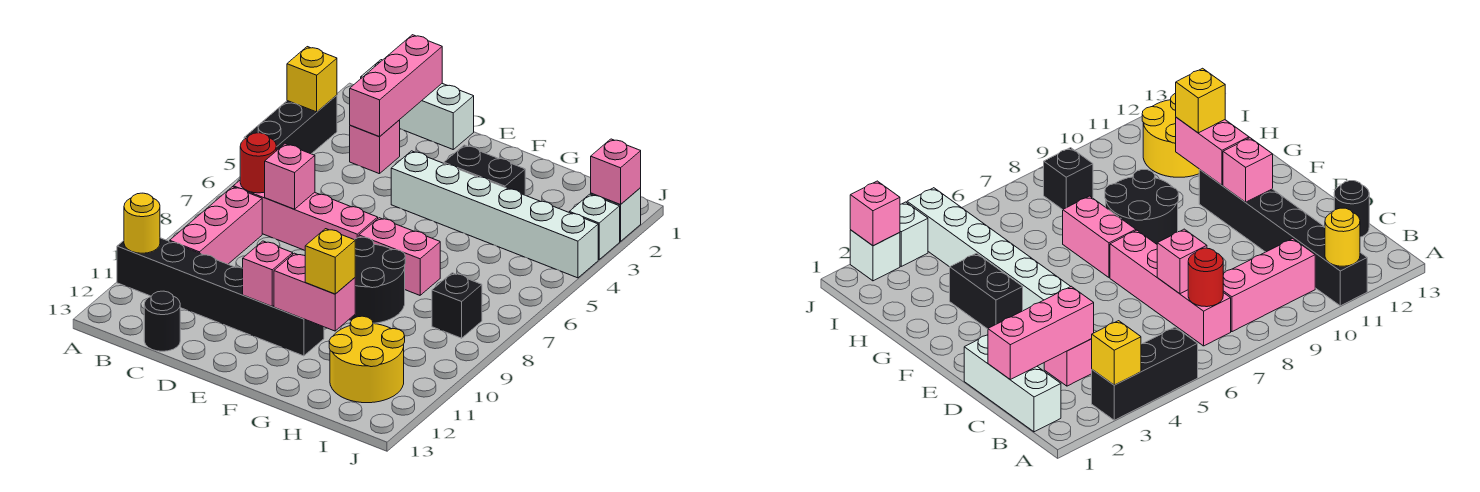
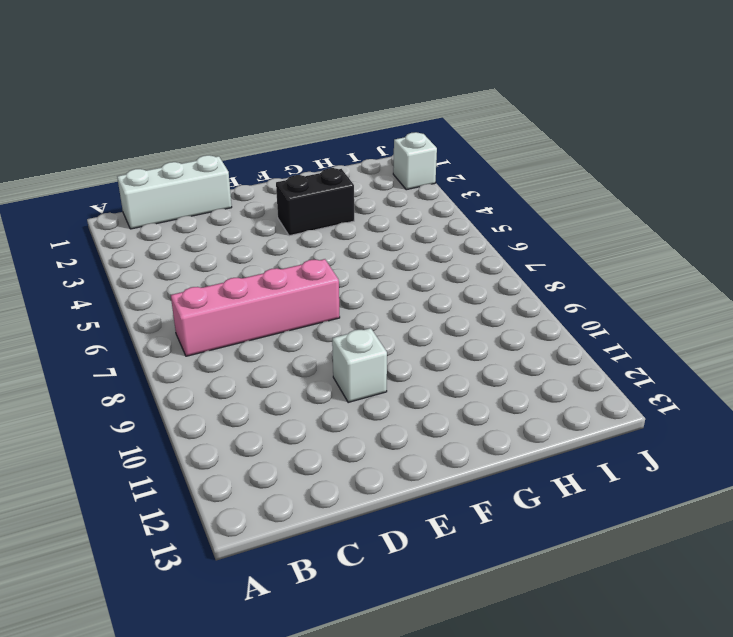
white 1x1 brick [332,328,387,402] -> white 1x1 brick moved to [569,194,620,260]
none -> black 1x3 brick [244,95,337,154]
none -> black 1x6 brick [117,238,324,356]
none -> pink 1x3 brick [170,187,262,264]

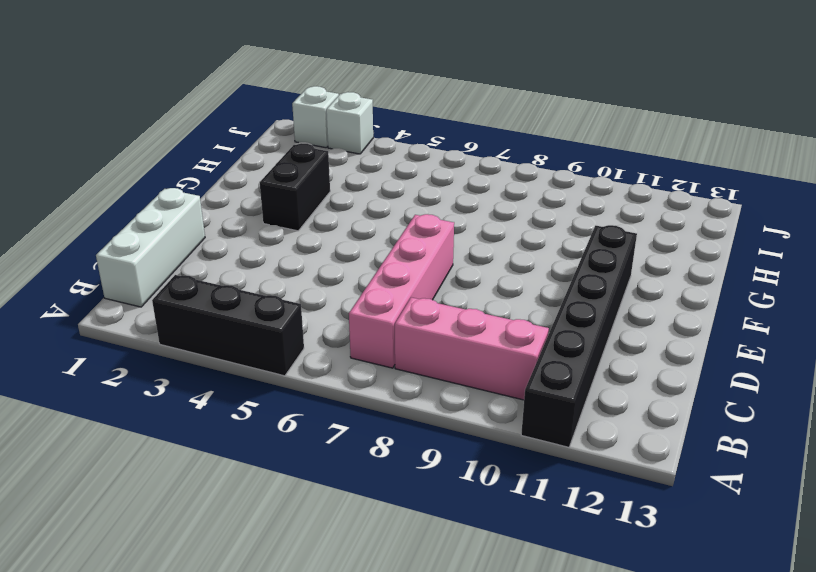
none -> pink 1x1 brick [350,120,400,174]
none -> black 1x1 round brick [144,291,180,351]
none -> white 1x6 brick [391,151,598,278]

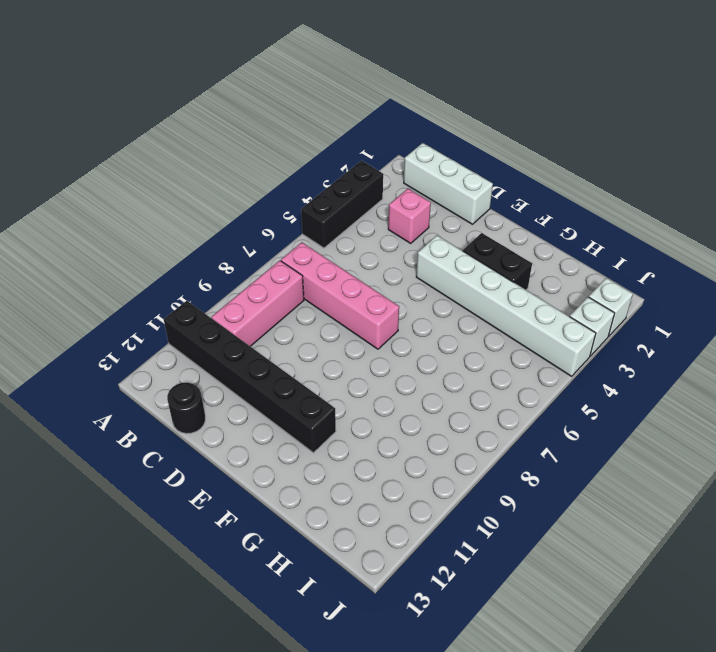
none -> pink 1x2 brick [359,218,440,295]
none -> black 2x2 round brick [349,237,405,323]
none -> yellow 2x2 round brick [329,316,405,403]

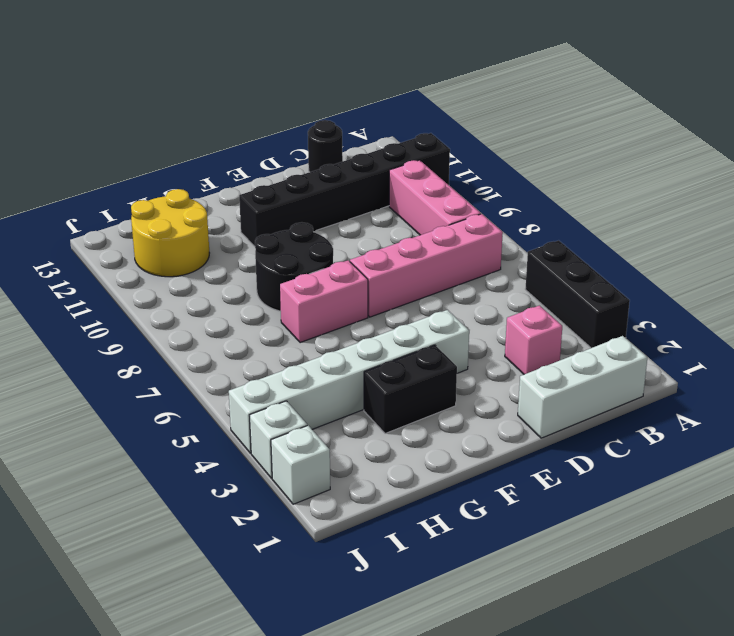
none -> black 1x1 brick [432,273,482,338]
none -> yellow 1x1 brick [287,47,337,112]
none -> yellow 1x1 round brick [124,193,160,253]

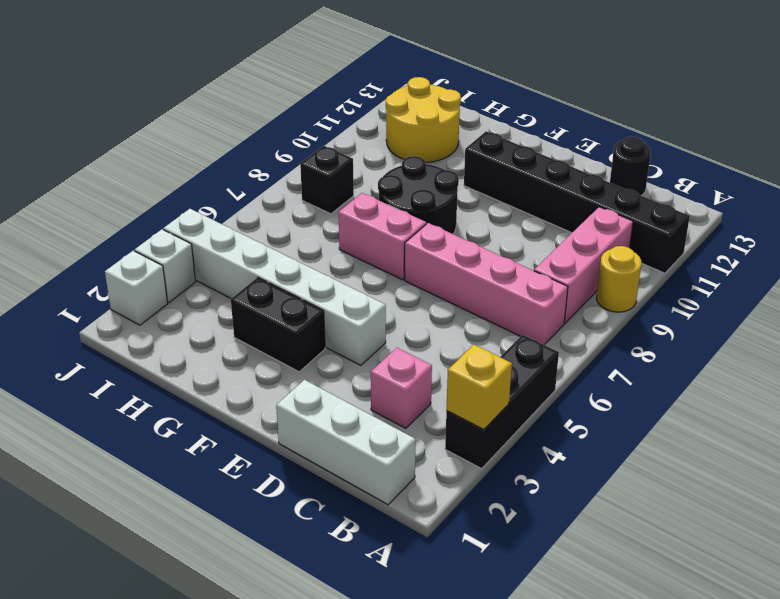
yellow 1x1 round brick [597,246,641,312] -> yellow 1x1 round brick moved to [124,193,160,253]
none -> red 1x1 round brick [240,133,276,193]
none -> pink 1x3 brick [350,35,442,137]
none -> pink 1x1 brick [265,144,315,209]

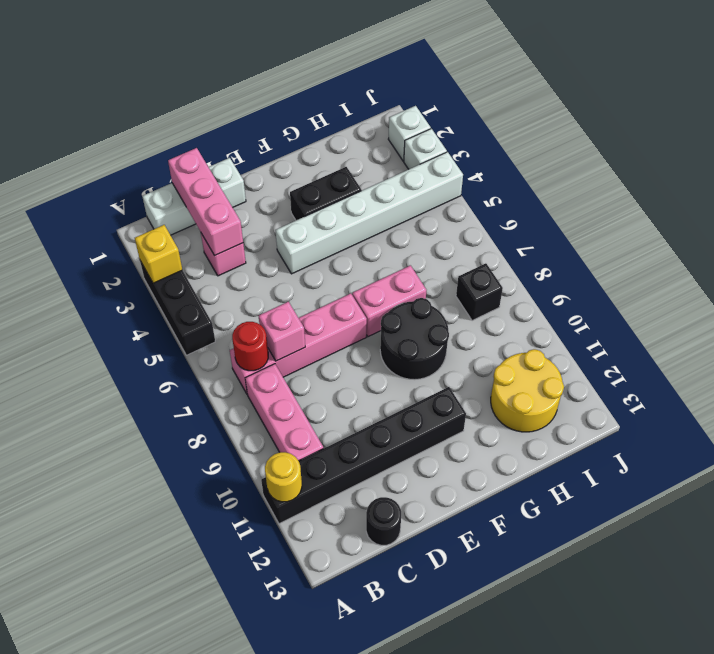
none -> pink 1x1 brick [243,241,293,306]
none -> pink 1x2 brick [274,253,355,331]
none -> pink 1x1 brick [591,139,641,204]

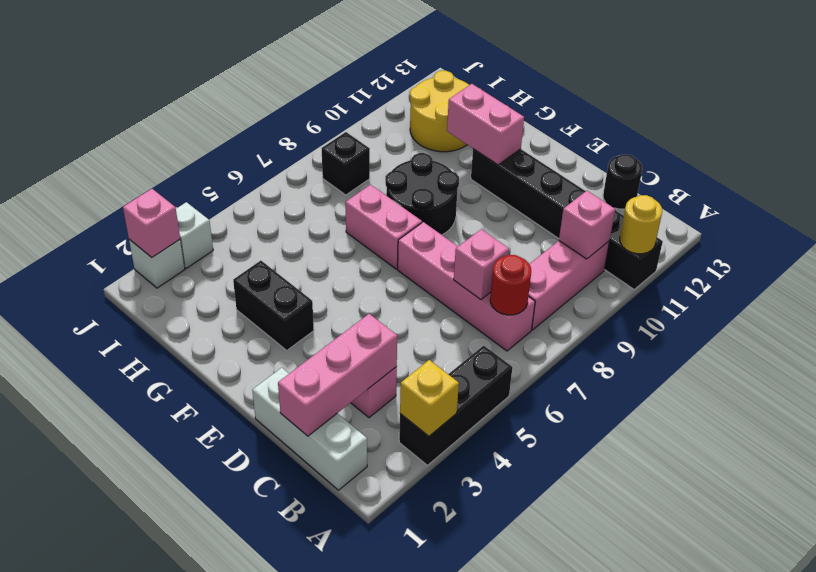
pink 1x1 brick [559,191,615,259] -> pink 1x1 brick moved to [243,241,293,306]
none -> white 1x6 brick [391,151,598,278]
none -> yellow 1x1 brick [305,229,355,294]

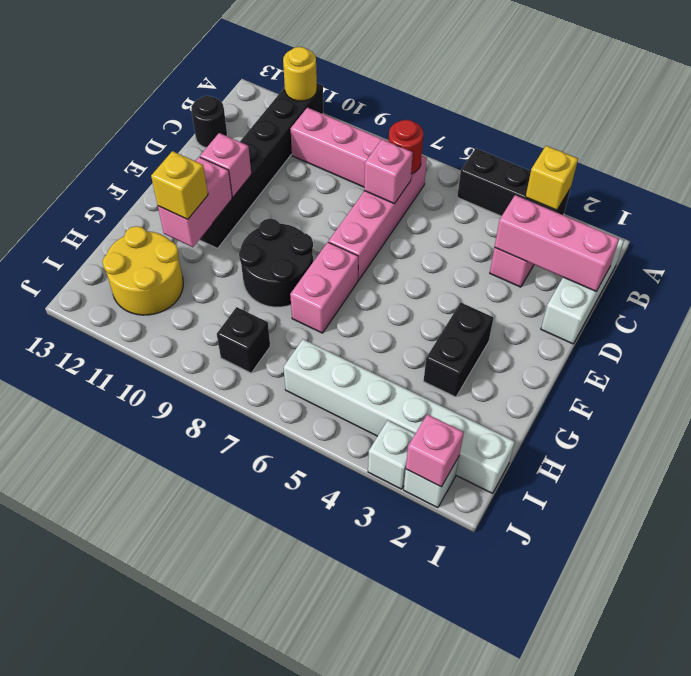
white 1x6 brick [284,339,515,493] -> white 1x6 brick turned to [391,151,598,278]

